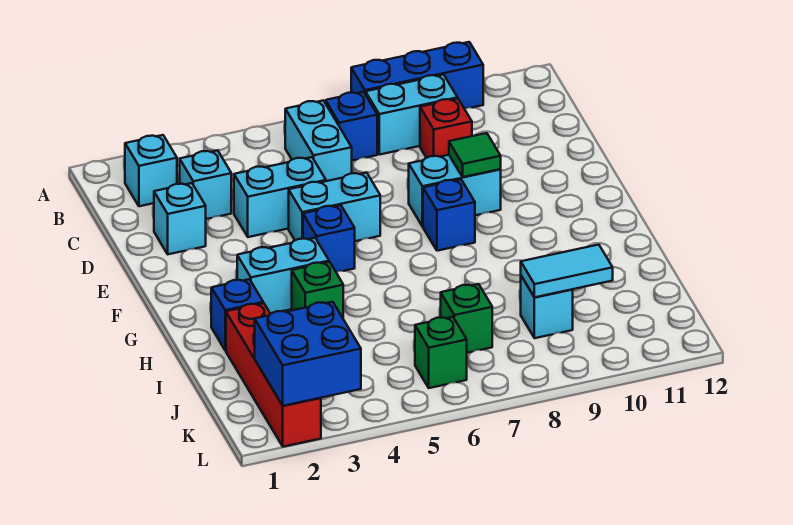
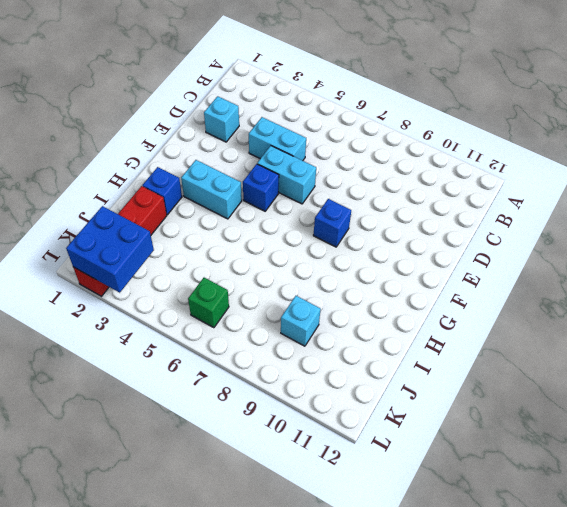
none -> blue 1x3 brick [351,42,483,109]
none -> cyan 1x1 brick [125,135,177,206]
none -> cyan 1x2 brick [285,100,352,181]

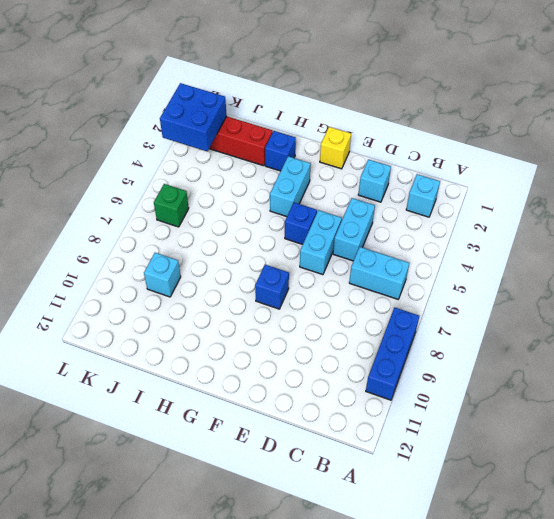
yellow 1x1 brick [320,127,351,169] -> none
none -> blue 1x1 brick [326,92,377,160]
none -> cyan 1x2 brick [366,75,458,155]
none -> cyan 1x1 brick [180,150,231,219]

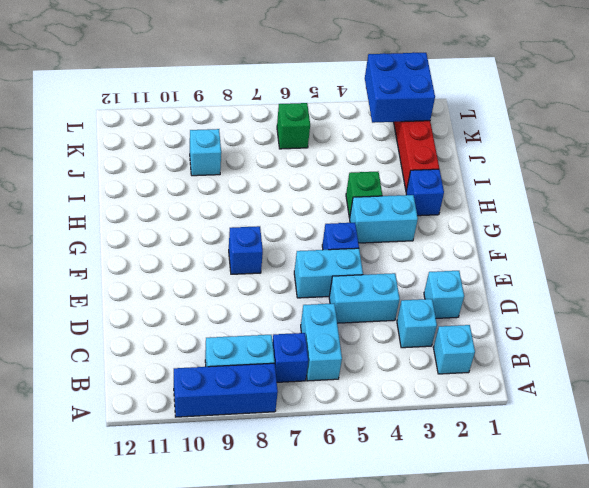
none -> red 1x1 brick [420,99,472,158]
none -> cyan 1x2 brick [409,155,501,227]
none -> green 1x1 brick [441,284,492,353]

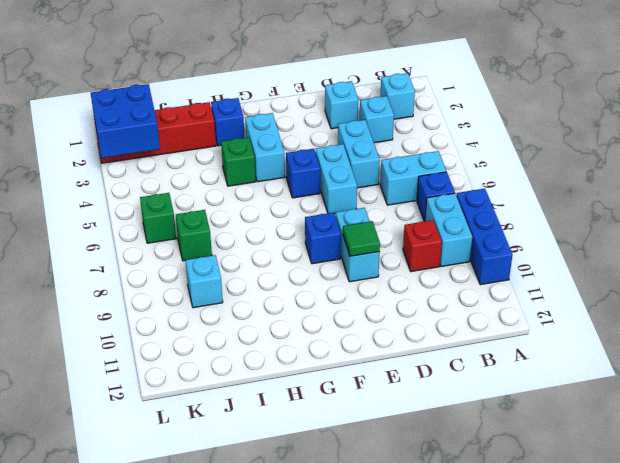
none -> cyan 1x2 tile [521,245,613,297]

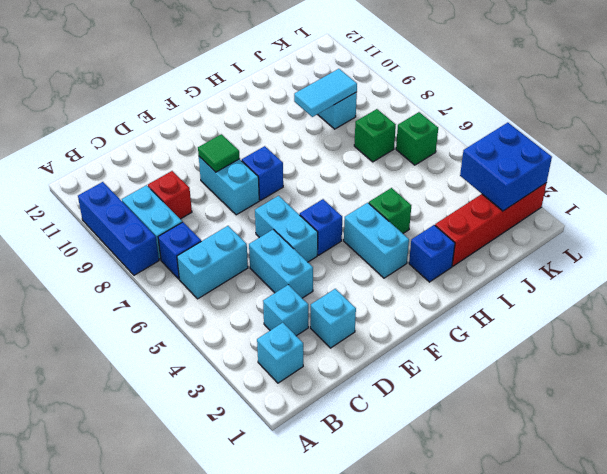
cyan 1x2 tile [294,69,357,117] -> cyan 1x2 tile turned to [521,245,613,297]

